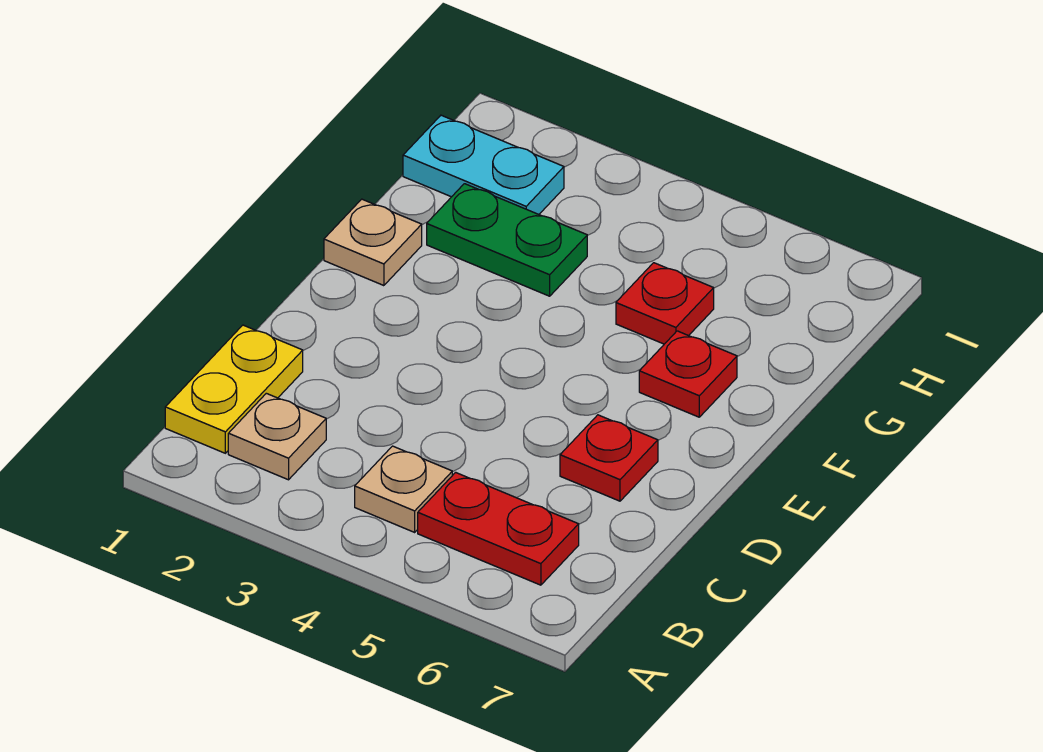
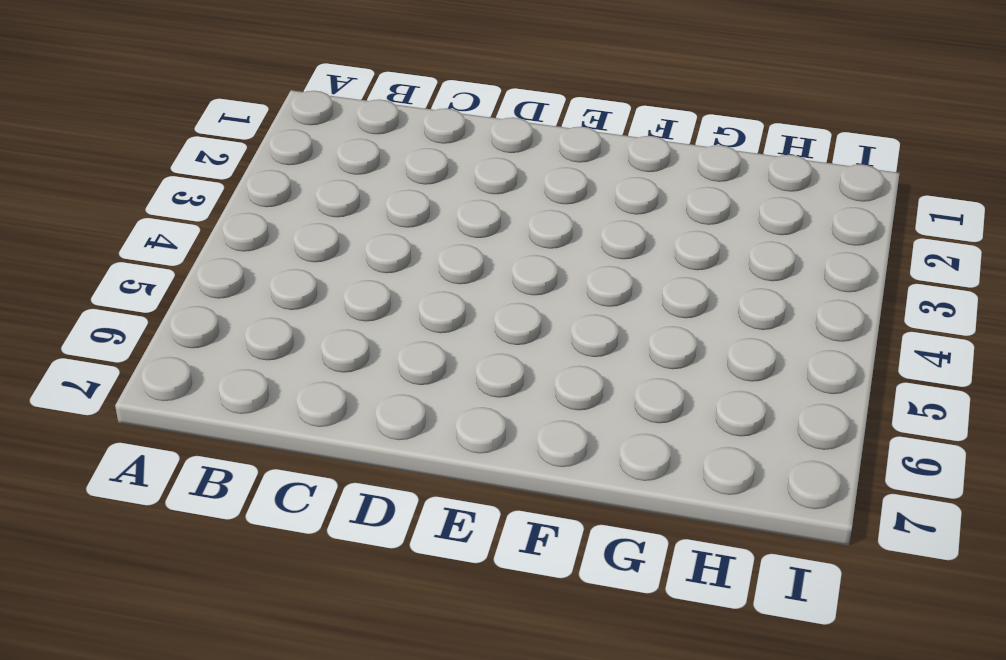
none -> yellow 1x2 plate [165,325,303,453]
none -> tan 1x1 plate [228,393,326,480]

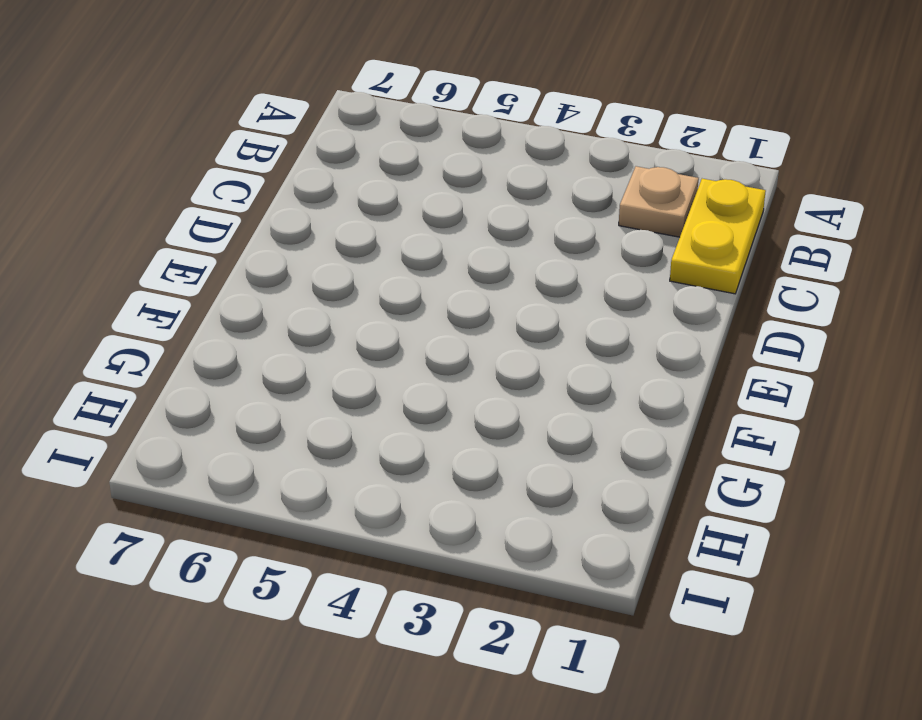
none -> tan 1x1 plate [355,446,452,532]
none -> red 1x2 plate [418,472,579,585]

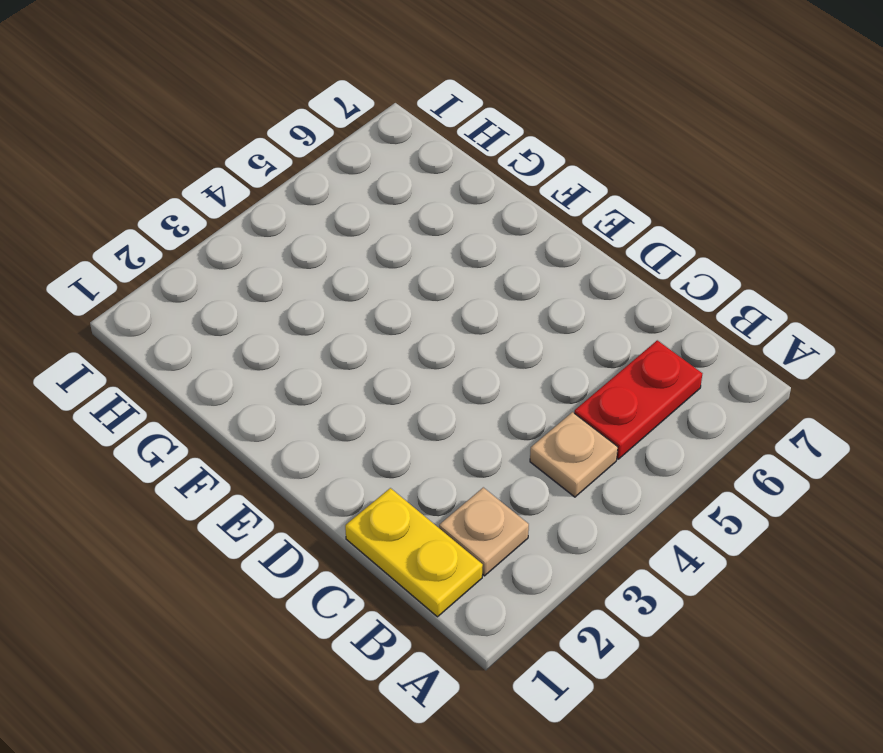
none -> red 1x1 plate [560,415,658,501]
none -> tan 1x1 plate [324,199,422,286]

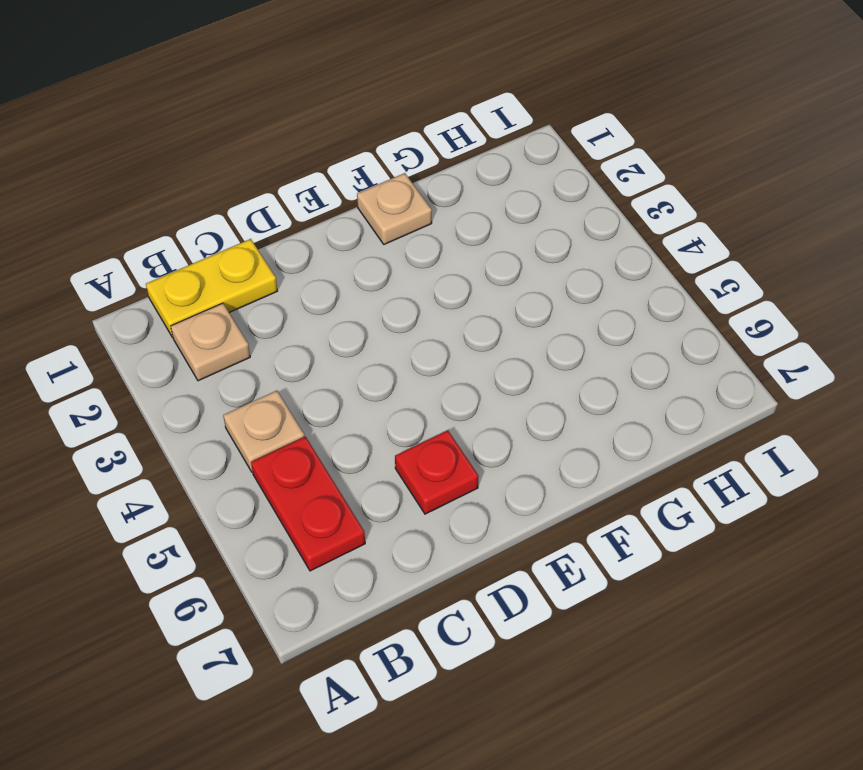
none -> red 1x1 plate [639,331,737,417]
none -> green 1x2 plate [427,184,587,296]

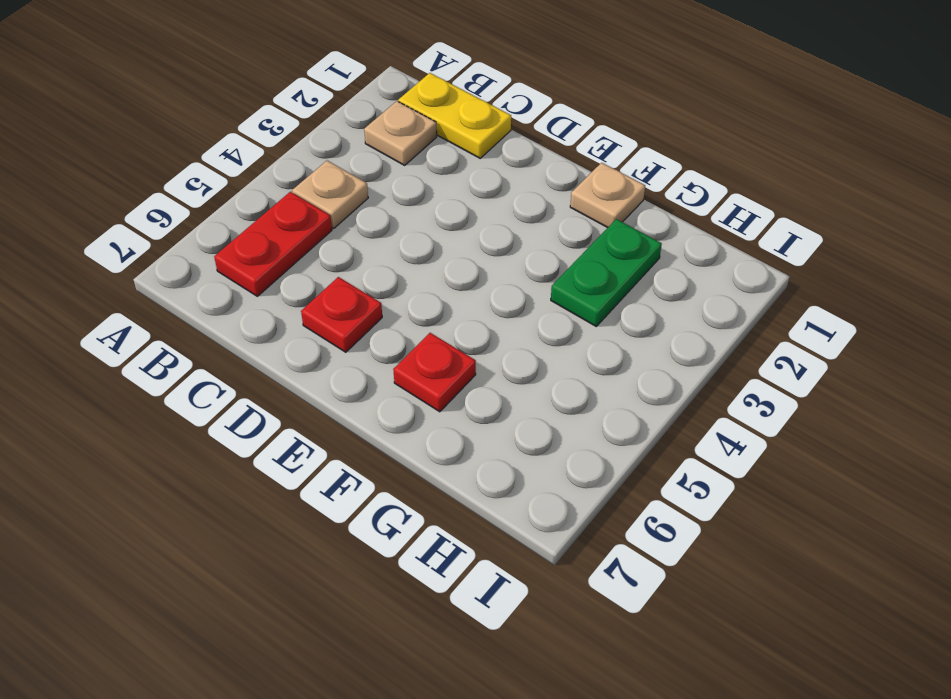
none -> red 1x1 plate [616,263,714,344]
none -> cyan 1x2 plate [403,115,564,214]

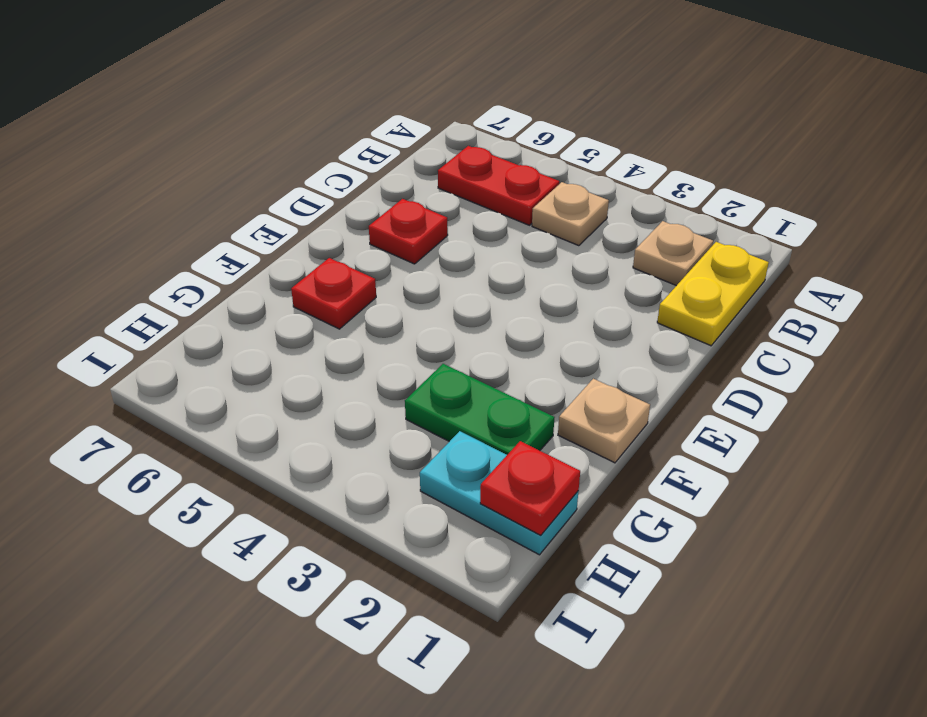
red 1x1 plate [480,441,580,535] -> red 1x1 plate moved to [616,263,714,344]

